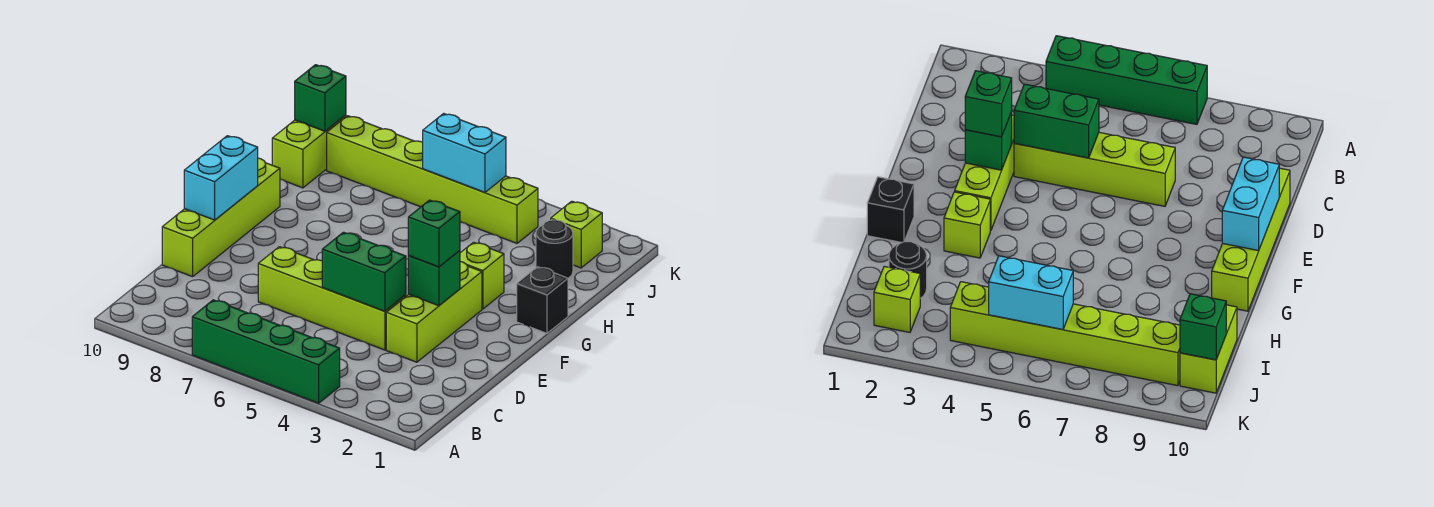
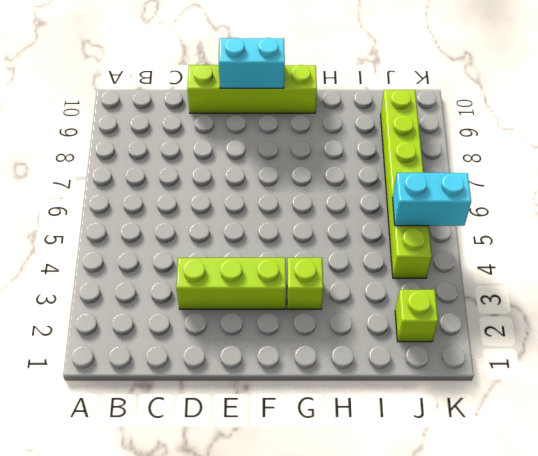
cyan 1x2 brick [392,173,471,226] -> cyan 1x2 brick turned to [423,113,506,192]
none -> green 1x4 brick [192,300,340,403]
none -> lime 1x4 brick [258,247,406,350]
none -> black 1x1 brick [517,267,568,333]

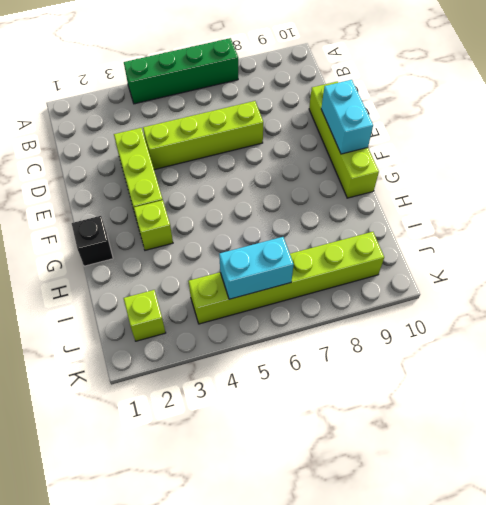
none -> black 1x1 round brick [536,220,573,278]
none -> lime 1x2 brick [272,115,346,188]
none -> green 1x2 brick [322,232,406,311]

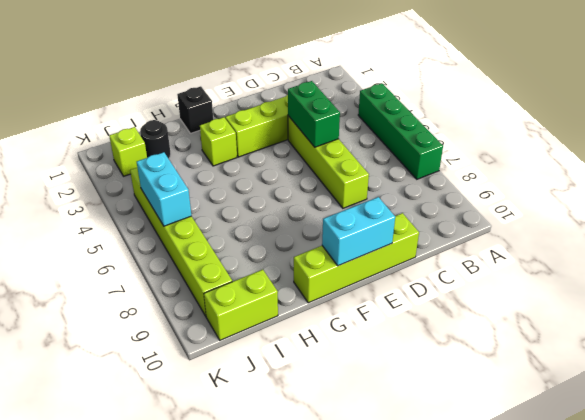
none -> green 1x1 brick [408,250,460,306]
none -> green 1x1 brick [295,65,346,131]
none -> green 1x1 brick [408,200,460,267]

